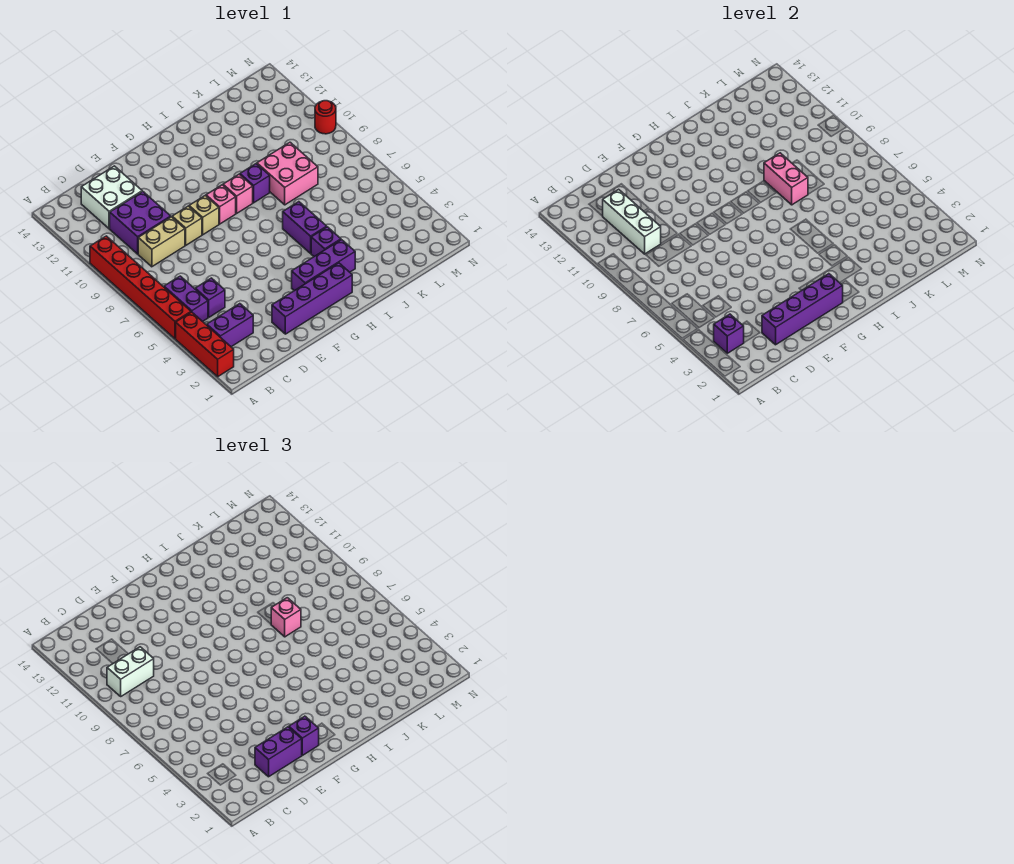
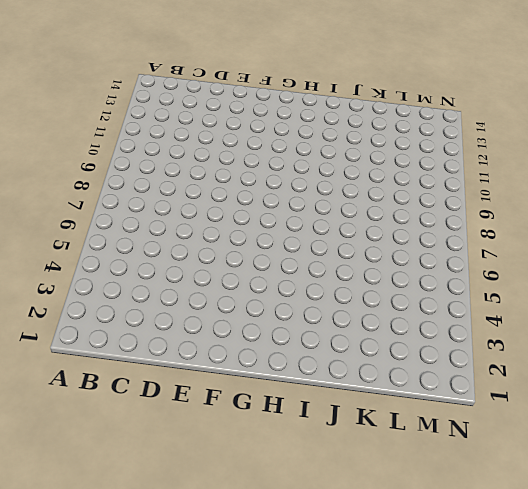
none -> red 1x3 brick [176,312,234,377]
none -> red 1x6 brick [90,236,191,339]
none -> purple 1x2 brick [207,304,253,347]

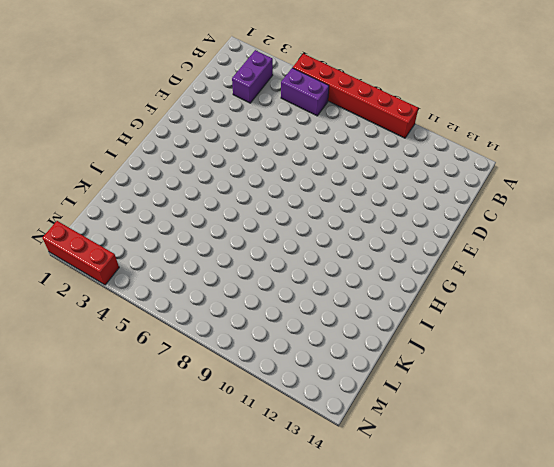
red 1x3 brick [42,221,119,285] -> red 1x3 brick moved to [176,312,234,377]
none -> purple 1x1 brick [195,278,225,317]
none -> tan 1x2 brick [138,217,185,267]
none -> purple 2x2 brick [110,191,171,254]

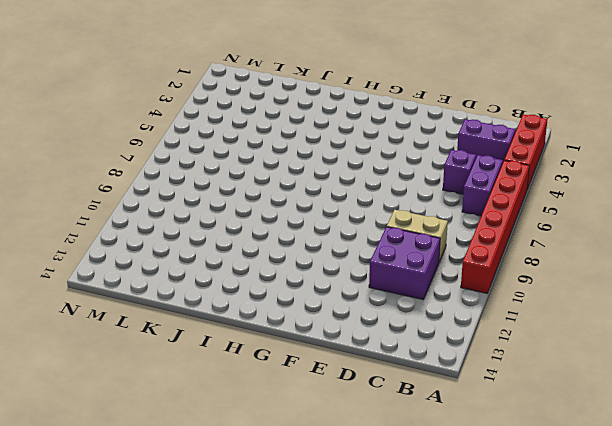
none -> white 2x2 brick [81,166,142,229]
none -> purple 1x4 brick [272,263,352,334]
none -> tan 1x1 brick [172,206,202,245]

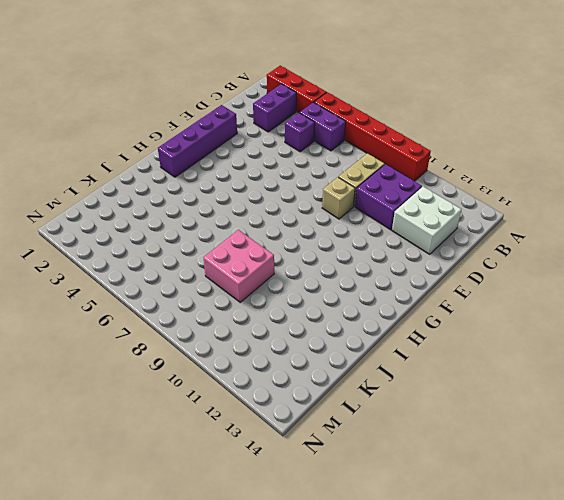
none -> tan 1x1 brick [189,196,219,235]
none -> purple 1x3 brick [292,240,355,291]
none -> pink 1x1 brick [206,185,236,224]

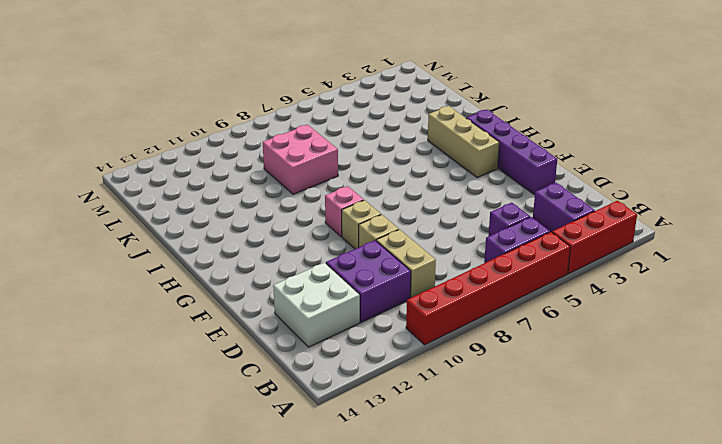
tan 1x3 brick [428,106,499,178] -> purple 1x3 brick [292,240,355,291]
none -> pink 1x1 brick [223,174,253,213]
none -> purple 1x1 brick [311,227,341,256]
none -> purple 1x2 brick [283,202,327,253]

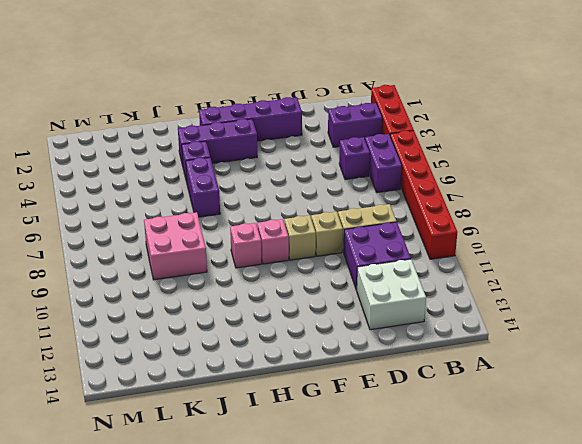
none -> purple 1x1 brick [240,164,270,203]
none -> red 1x1 round brick [315,101,336,134]
none -> purple 1x1 brick [714,314,744,353]

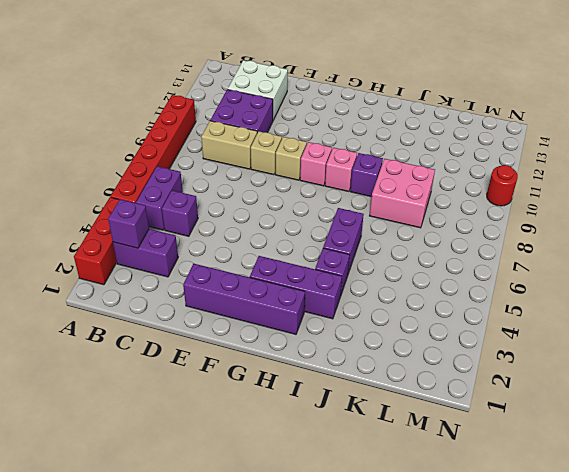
none -> white 1x3 brick [603,189,661,254]
none -> purple 1x4 brick [762,274,843,345]
none -> pink 1x2 brick [764,153,808,205]

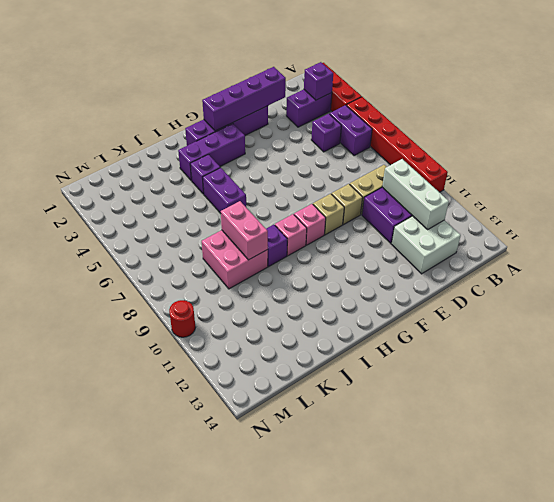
none -> white 1x2 brick [107,647,154,696]
none -> purple 1x2 brick [255,727,302,777]
none -> purple 1x1 brick [289,716,319,755]

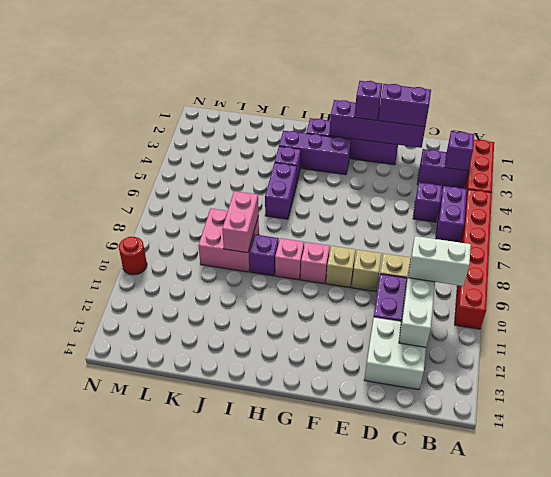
none -> pink 1x1 brick [271,598,301,637]

